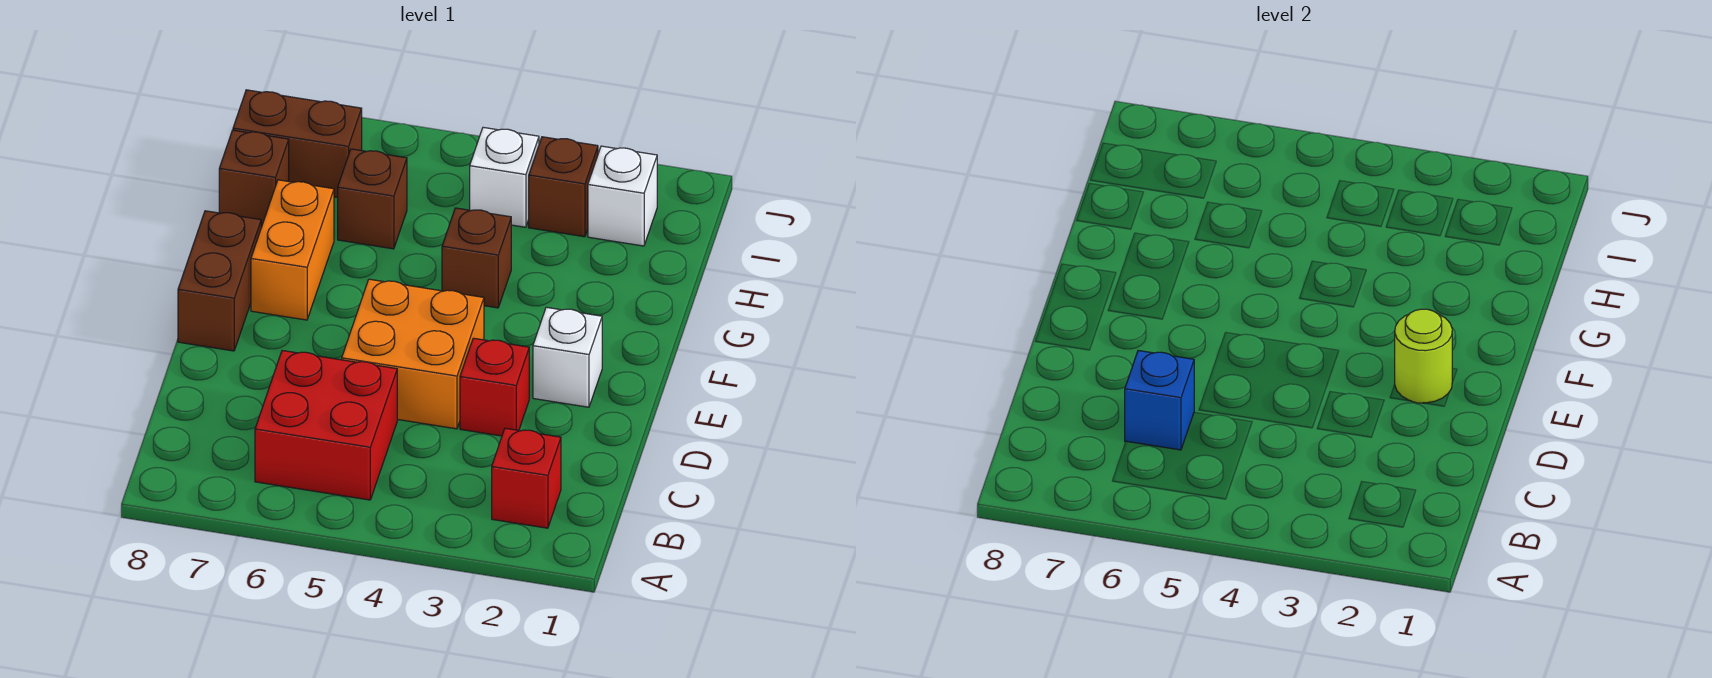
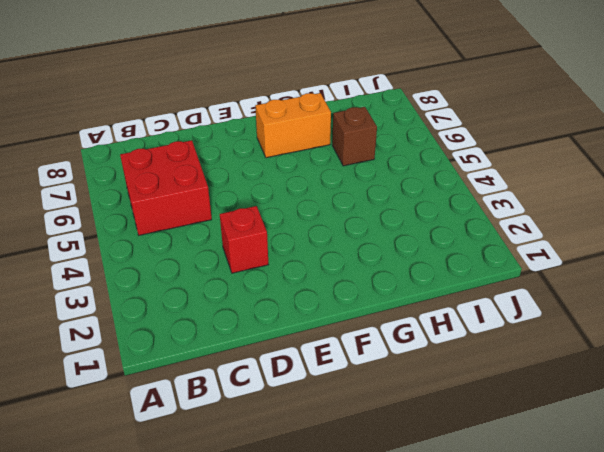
none -> red 1x1 brick [492,428,561,528]
none -> orange 2x2 brick [342,279,484,429]
none -> white 1x1 brick [533,307,602,407]

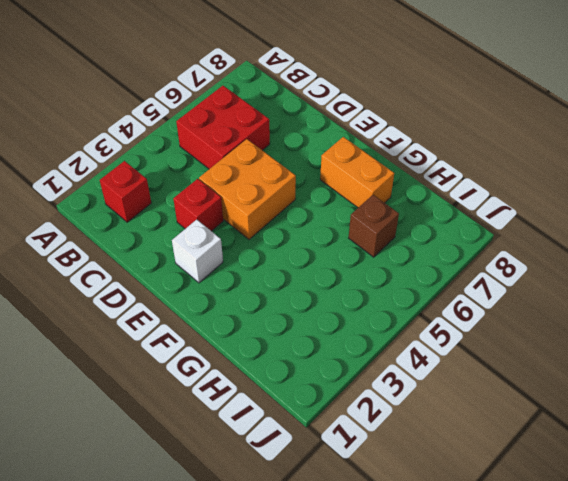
none -> brown 1x2 brick [178,211,261,351]
none -> brown 1x1 brick [442,208,511,308]
none -> brown 1x1 brick [219,130,289,227]

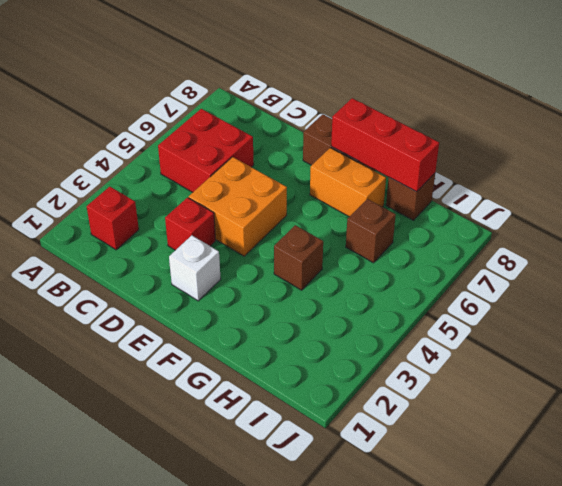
red 1x3 brick [331,98,439,192] -> none
none -> white 1x1 brick [588,146,657,246]
none -> brown 1x1 brick [529,137,598,237]
none -> white 1x1 brick [470,127,539,227]

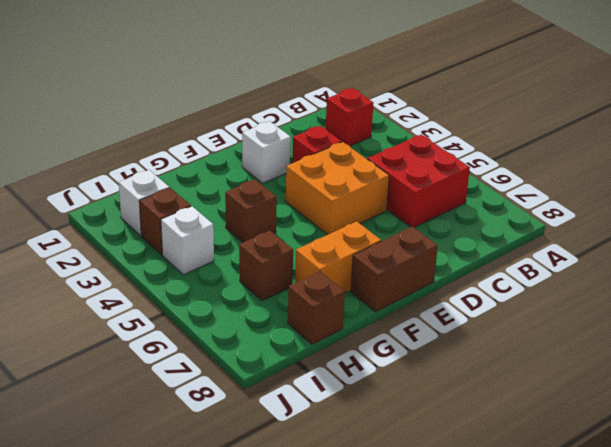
none -> brown 1x2 brick [233,90,362,198]
none -> blue 1x1 brick [1125,351,1194,450]
none -> lime 1x1 round brick [1395,309,1452,403]

